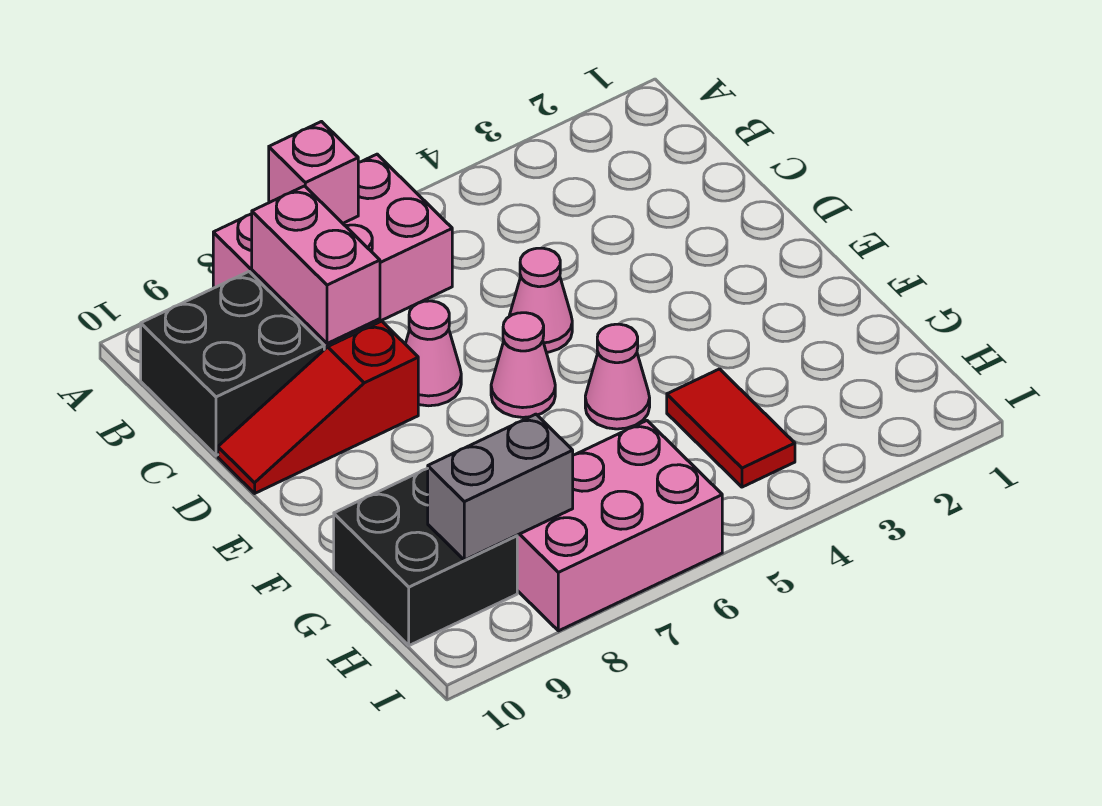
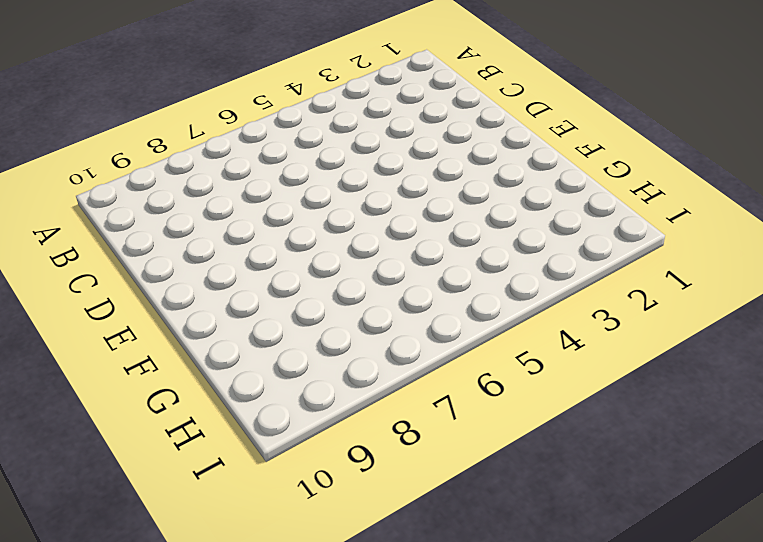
none -> pink 2x3 brick [213,154,452,348]
none -> black 2x2 brick [141,272,324,455]
none -> pink 1x1 cone [509,248,572,352]

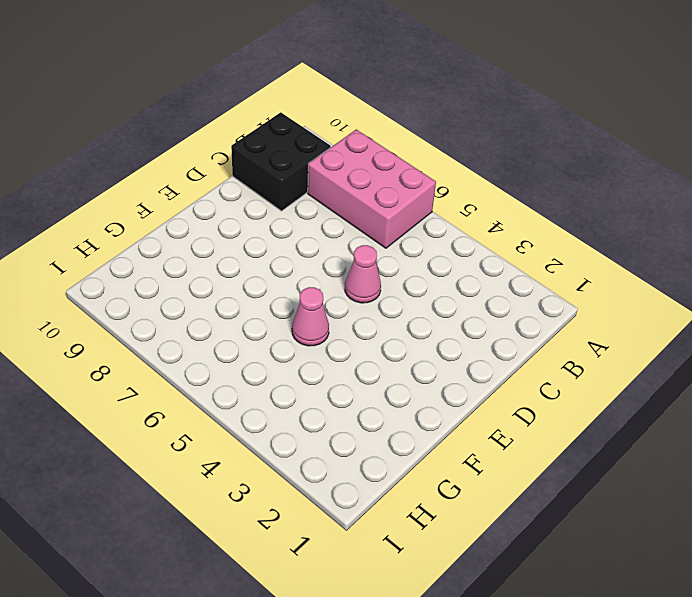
none -> pink 1x1 cone [406,301,461,406]
none -> red 1x3 slope [218,321,418,493]
none -> pink 1x1 cone [491,313,555,417]

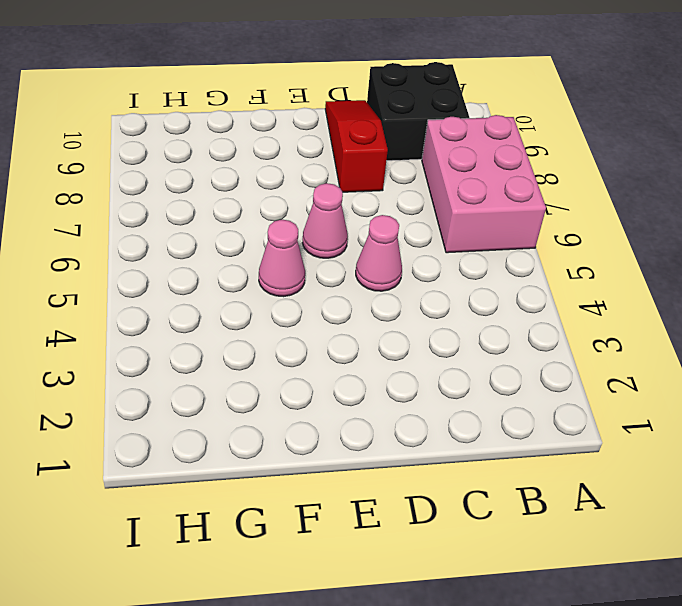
none -> pink 1x1 cone [406,301,461,406]
none -> red 1x2 tile [667,369,795,487]
none -> black 2x2 brick [334,469,517,646]

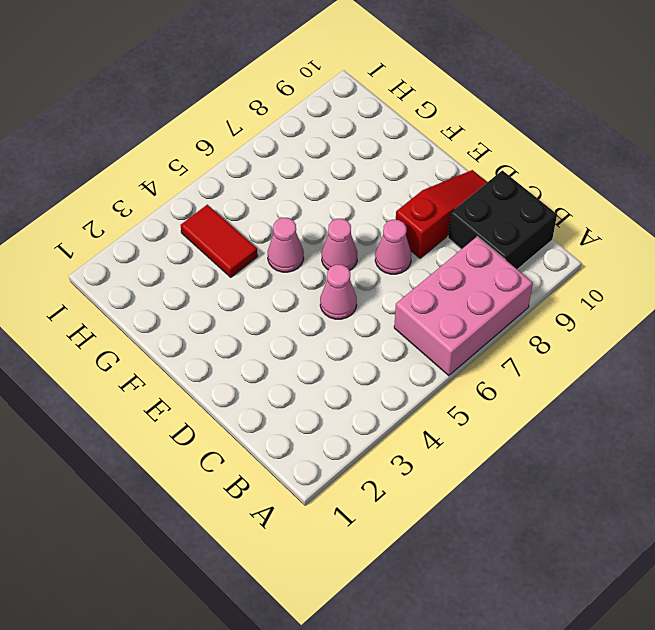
none -> black 2x2 brick [334,469,517,646]
none -> pink 2x3 brick [517,421,722,631]
none -> pink 1x1 brick [269,122,358,223]

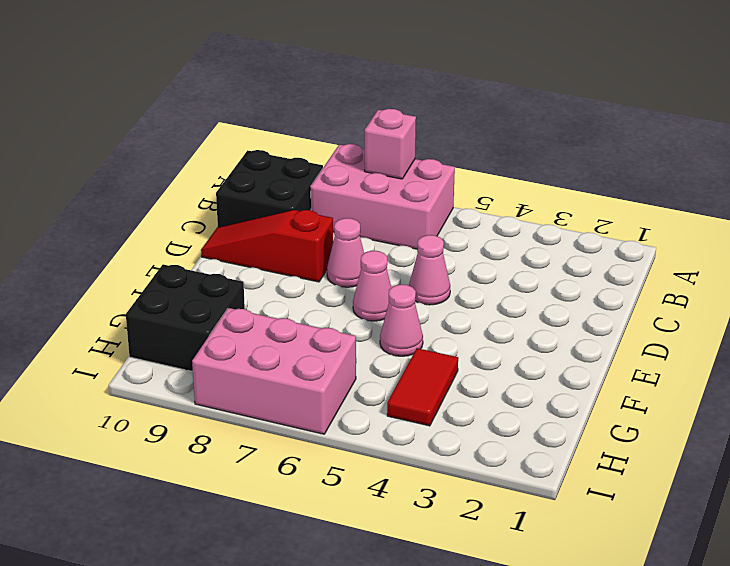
none -> pink 1x2 brick [252,186,380,344]
none -> grey 1x2 brick [427,414,573,560]

